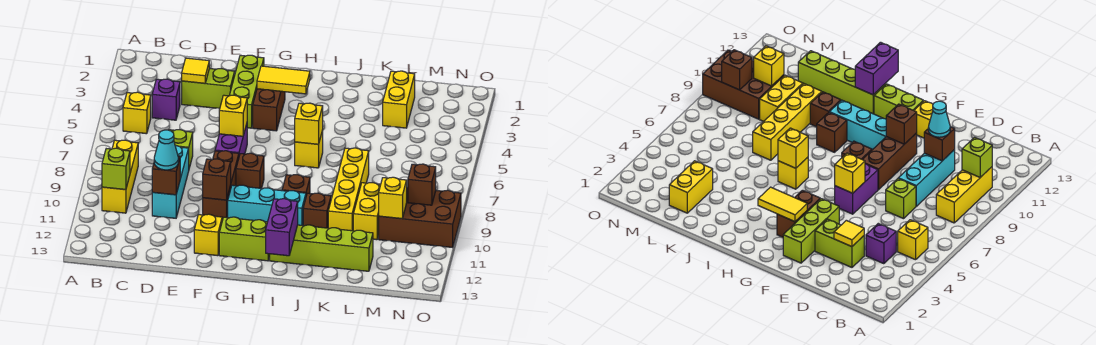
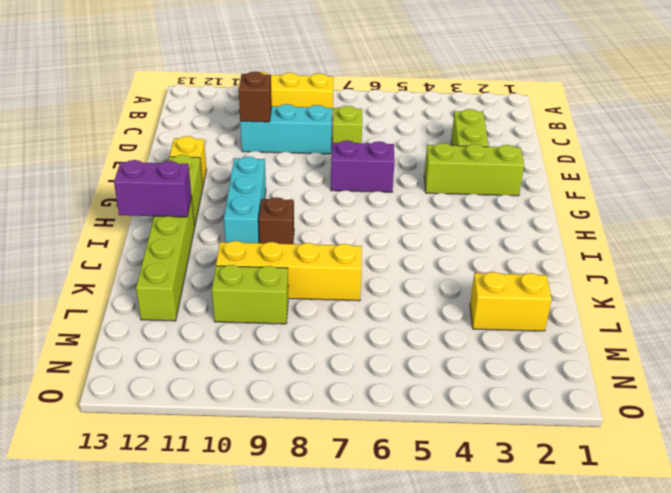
lime 1x2 brick [212,265,288,324] -> yellow 1x2 brick [353,183,380,240]
none -> yellow 1x1 brick [123,92,151,134]
none -> purple 1x1 brick [152,79,180,120]
none -> brown 1x3 brick [203,151,239,220]
none -> brown 1x2 brick [253,89,285,131]

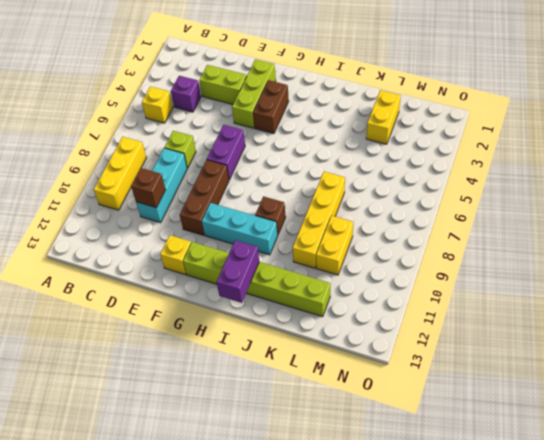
none -> brown 1x1 brick [236,153,264,188]
none -> yellow 1x1 brick [295,130,323,168]
none -> brown 1x1 brick [303,193,331,228]
none -> brown 2x3 brick [379,187,461,247]

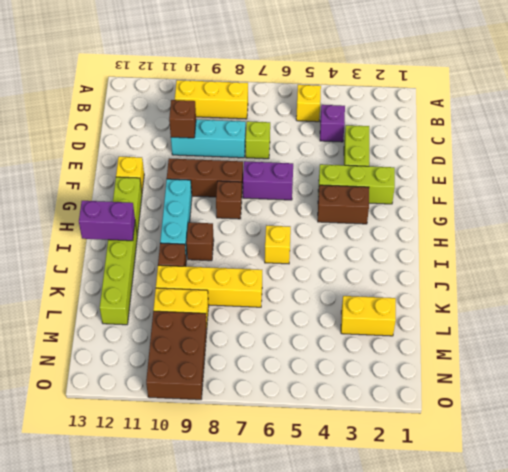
none -> lime 1x1 brick [102,148,130,190]
none -> yellow 1x1 tile [182,58,209,83]
none -> yellow 1x1 brick [219,95,247,136]
none -> brown 1x1 brick [203,159,231,200]

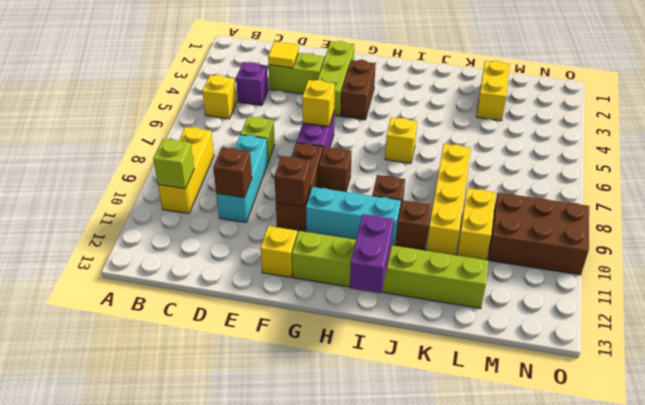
none -> yellow 1x2 tile [257,66,310,94]
none -> yellow 1x1 brick [295,103,323,144]
none -> yellow 1x1 brick [379,177,407,219]
none -> brown 1x1 brick [408,164,436,205]

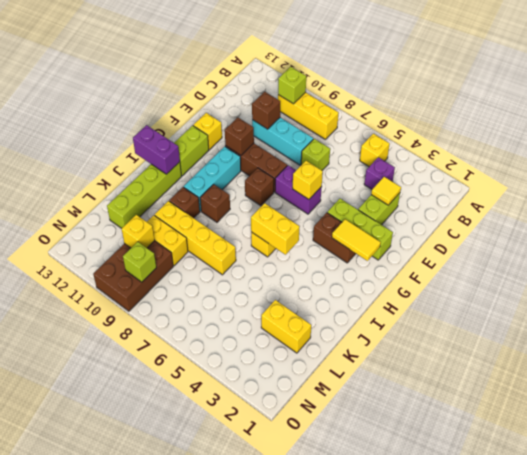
yellow 1x2 tile [332,219,381,261] -> yellow 1x2 tile turned to [257,66,310,94]
yellow 1x2 brick [251,203,300,255] -> yellow 1x1 brick [295,103,323,144]
lime 1x1 brick [123,242,156,282] -> brown 1x1 brick [408,164,436,205]
none -> cyan 1x1 cone [154,130,178,170]

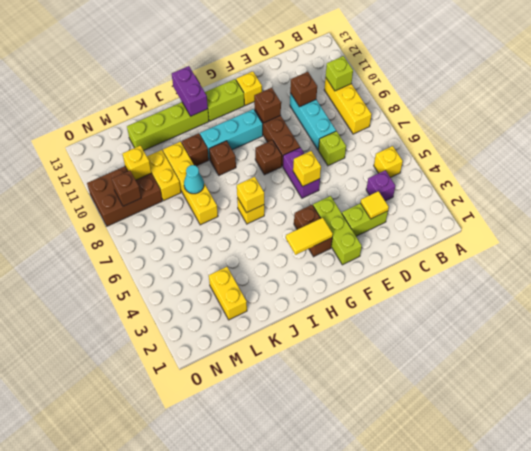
cyan 1x1 cone [184,165,204,194] -> cyan 1x1 cone moved to [154,130,178,170]

